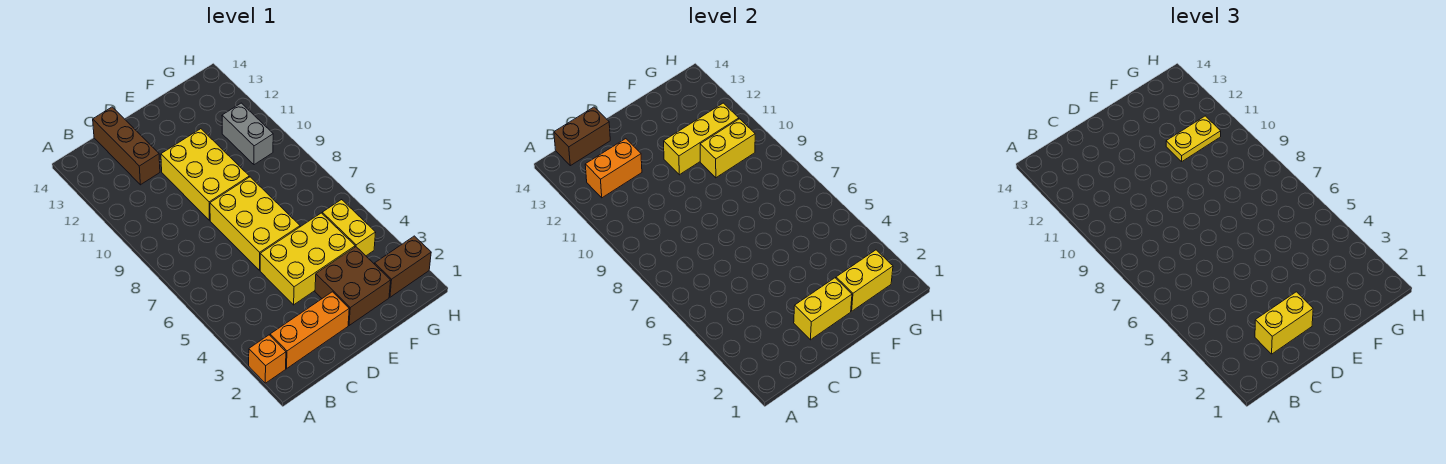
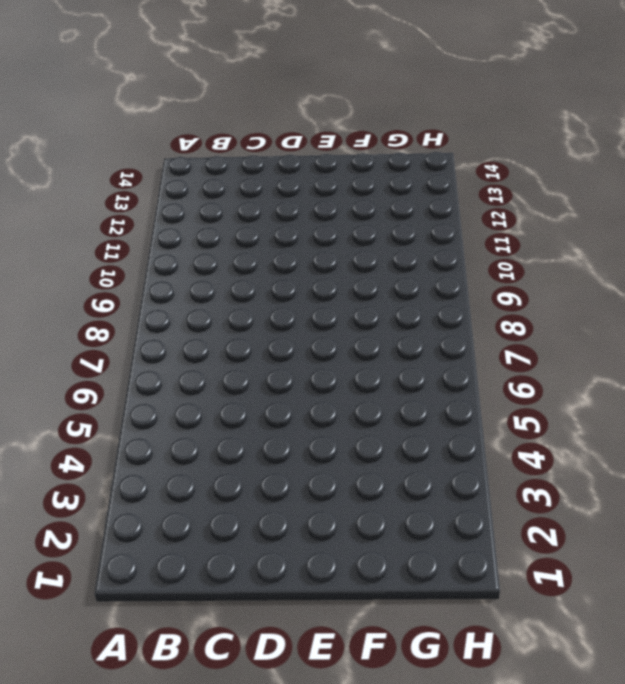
none -> orange 1x1 brick [249,335,286,383]
none -> orange 1x3 brick [270,292,349,369]
none -> brown 1x3 brick [93,107,160,185]

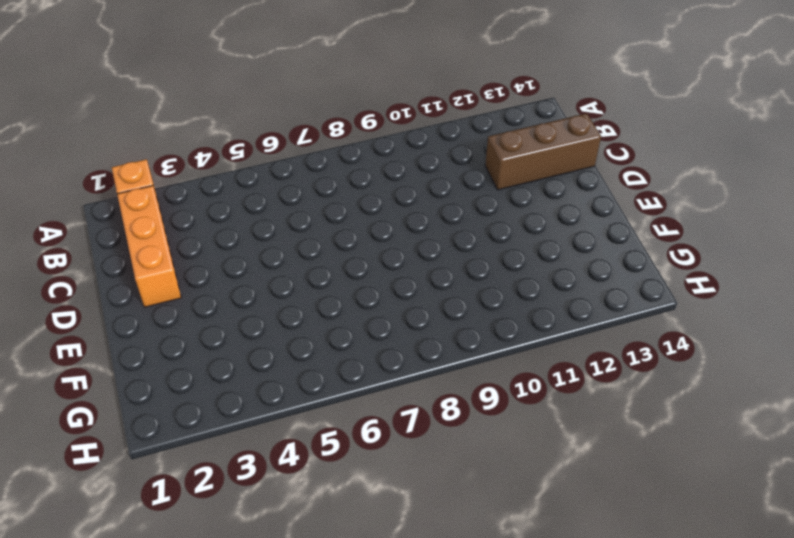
none -> yellow 2x3 brick [260,213,355,305]
none -> yellow 2x3 brick [210,177,300,271]
none -> yellow 2x3 brick [161,129,249,220]

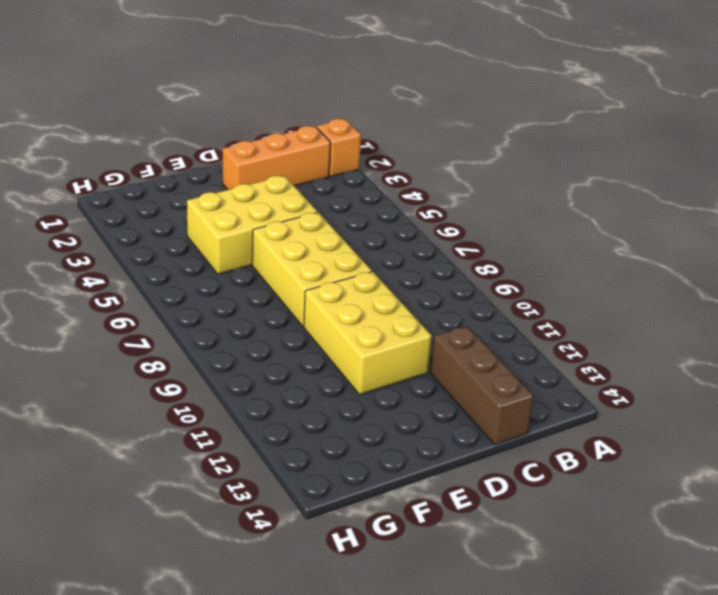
none -> brown 2x2 brick [315,247,391,326]
none -> brown 1x2 brick [375,236,431,297]
none -> yellow 1x2 brick [322,200,376,256]

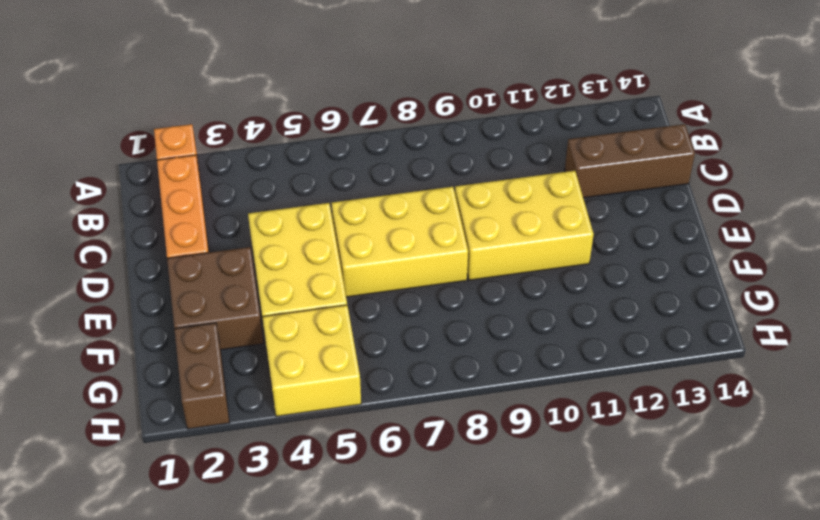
yellow 2x2 brick [262,305,361,416] -> yellow 1x2 brick [322,200,376,256]
none -> grey 1x2 brick [222,103,273,165]
none -> orange 1x2 brick [585,139,642,198]
none -> brown 1x2 brick [554,107,610,166]

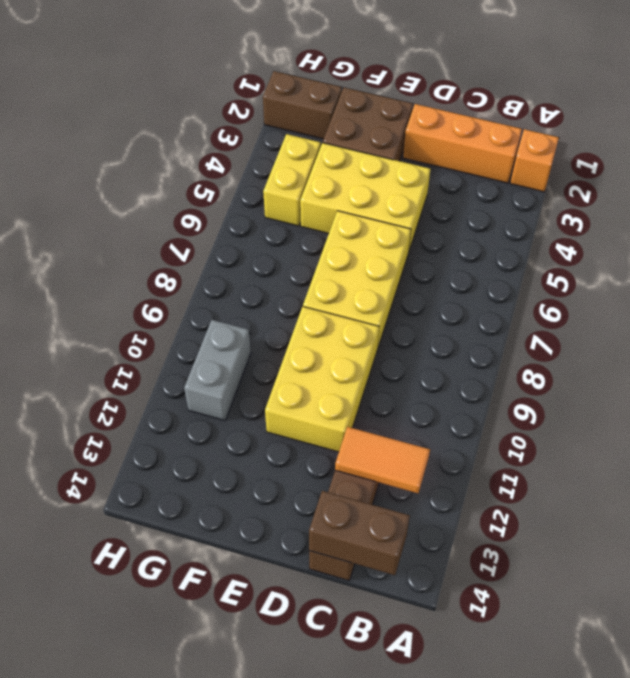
orange 1x2 tile [335,427,430,493] -> orange 1x2 brick [585,139,642,198]
none -> yellow 1x2 brick [794,278,852,340]
none -> yellow 1x3 brick [664,103,739,175]
none -> yellow 1x2 brick [836,250,893,311]

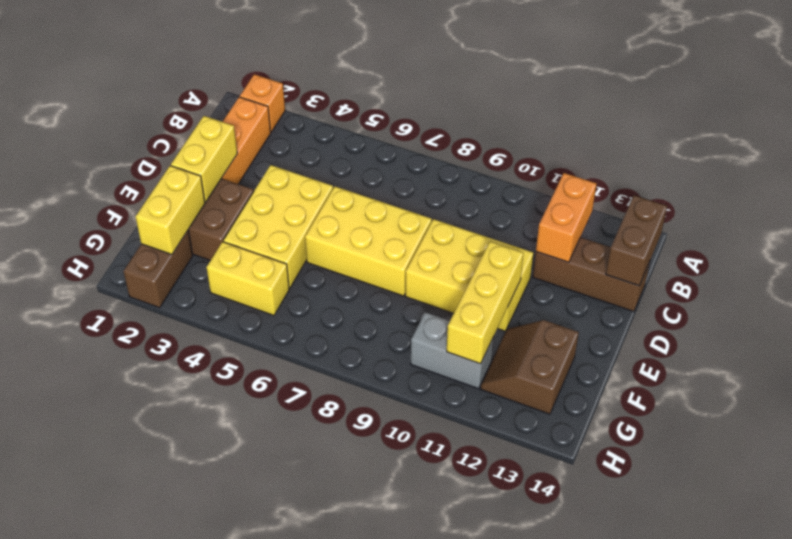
brown 2x2 slope [481,320,579,414] -> none
none -> yellow 1x2 brick [700,119,755,178]
none -> yellow 1x2 brick [1255,292,1313,354]
none -> yellow 1x2 plate [1166,116,1221,161]

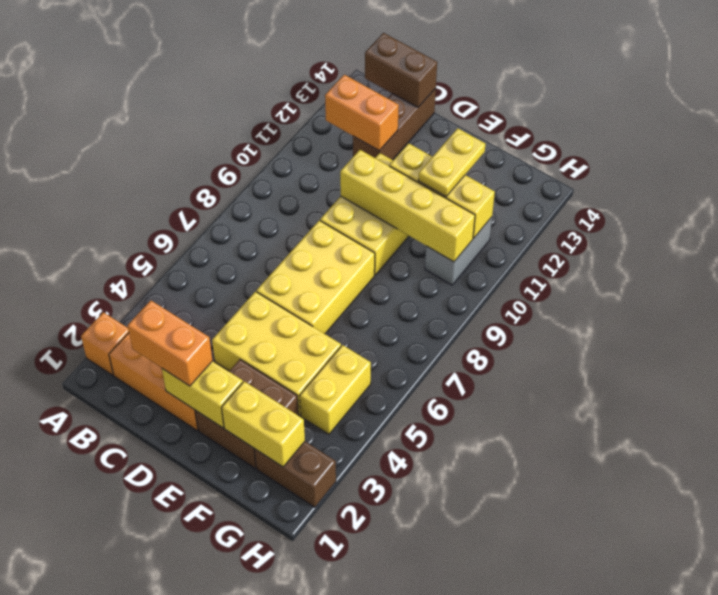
orange 1x2 brick [128,301,212,386] -> yellow 1x2 brick [1255,292,1313,354]
yellow 1x4 brick [340,150,475,262] -> yellow 1x2 brick [700,119,755,178]
yellow 1x2 plate [418,128,485,196] -> yellow 1x2 plate turned to [1166,116,1221,161]

